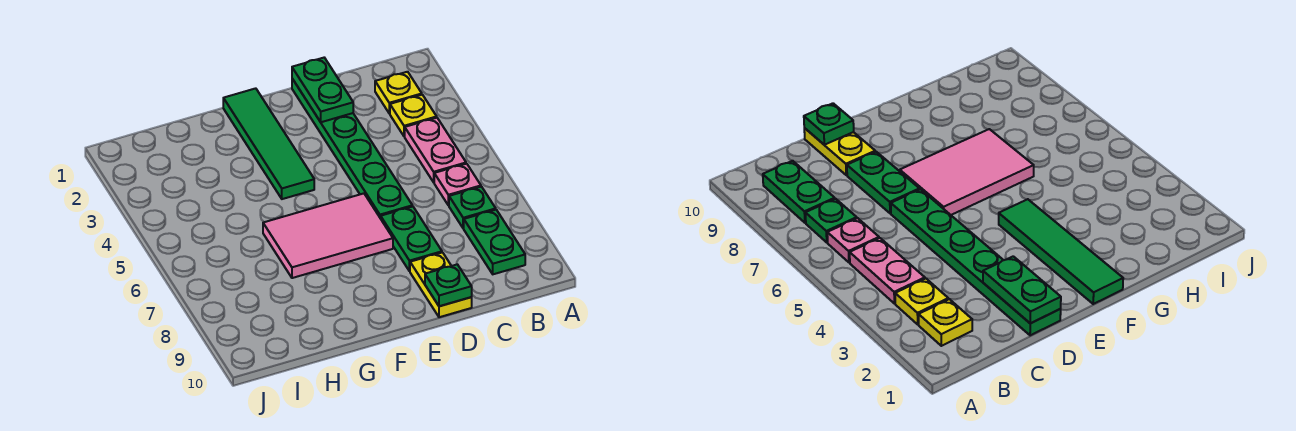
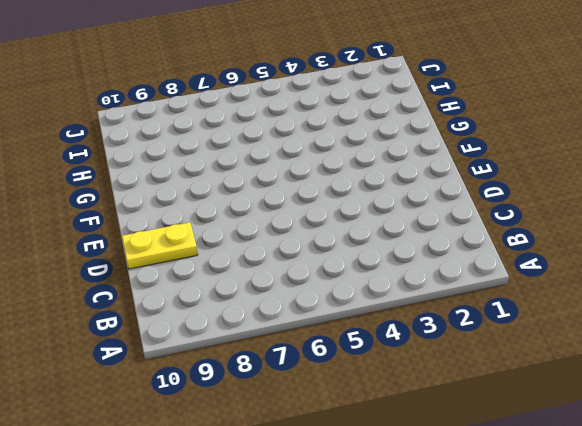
none -> yellow 1x1 plate [375,72,422,113]
none -> yellow 1x1 plate [390,95,437,136]
none -> pink 1x2 plate [405,118,466,182]

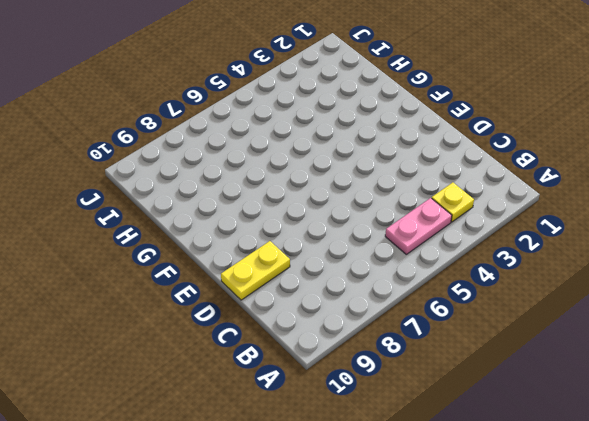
none -> yellow 1x1 plate [375,72,422,113]
none -> pink 1x1 plate [434,164,481,205]
none -> green 1x1 plate [449,187,496,228]

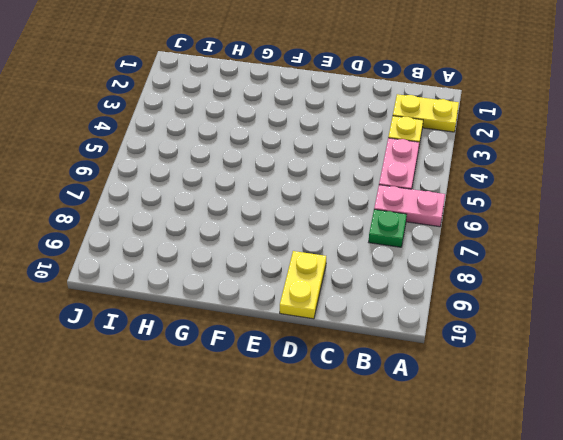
yellow 1x2 plate [393,94,459,132] -> yellow 1x1 plate [375,72,422,113]
pink 1x2 plate [374,185,445,227] -> pink 1x1 plate [434,164,481,205]
none -> green 1x2 plate [464,210,525,274]
none -> green 1x6 plate [292,79,412,219]
none -> green 1x2 plate [381,206,442,271]

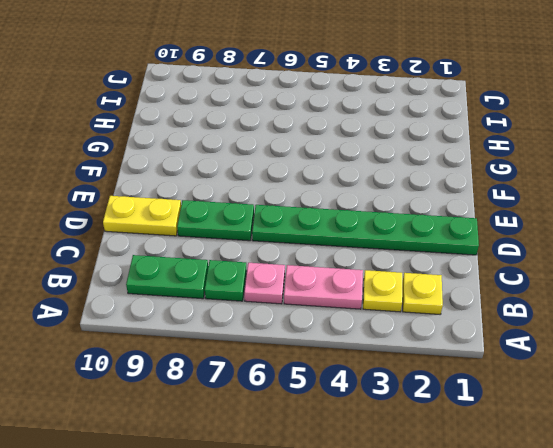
none -> pink 2x3 tile [263,193,393,278]
none -> green 1x4 tile [223,88,314,199]
none -> green 1x2 plate [292,58,353,122]

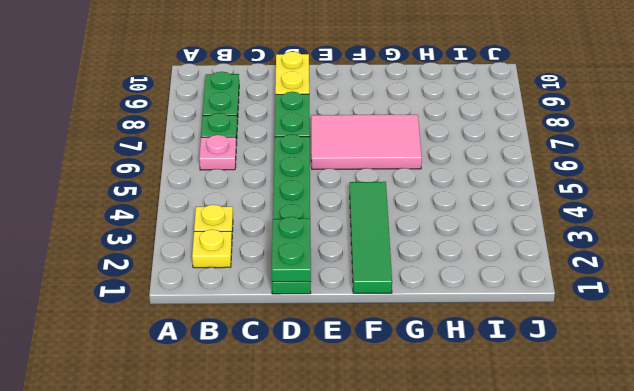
none -> pink 1x2 plate [405,118,466,182]
none -> green 1x1 plate [425,264,472,306]

